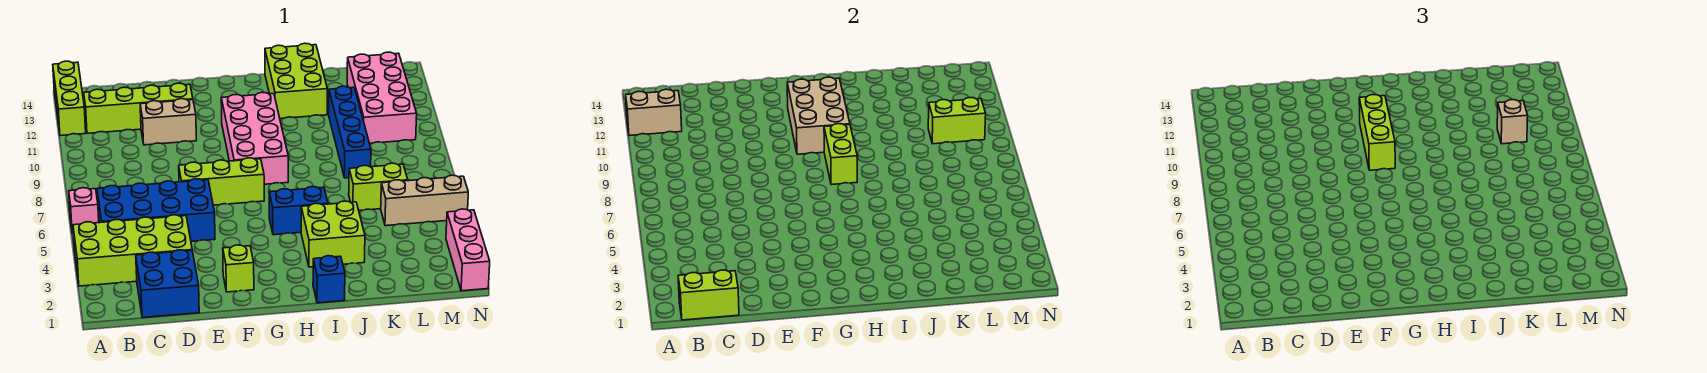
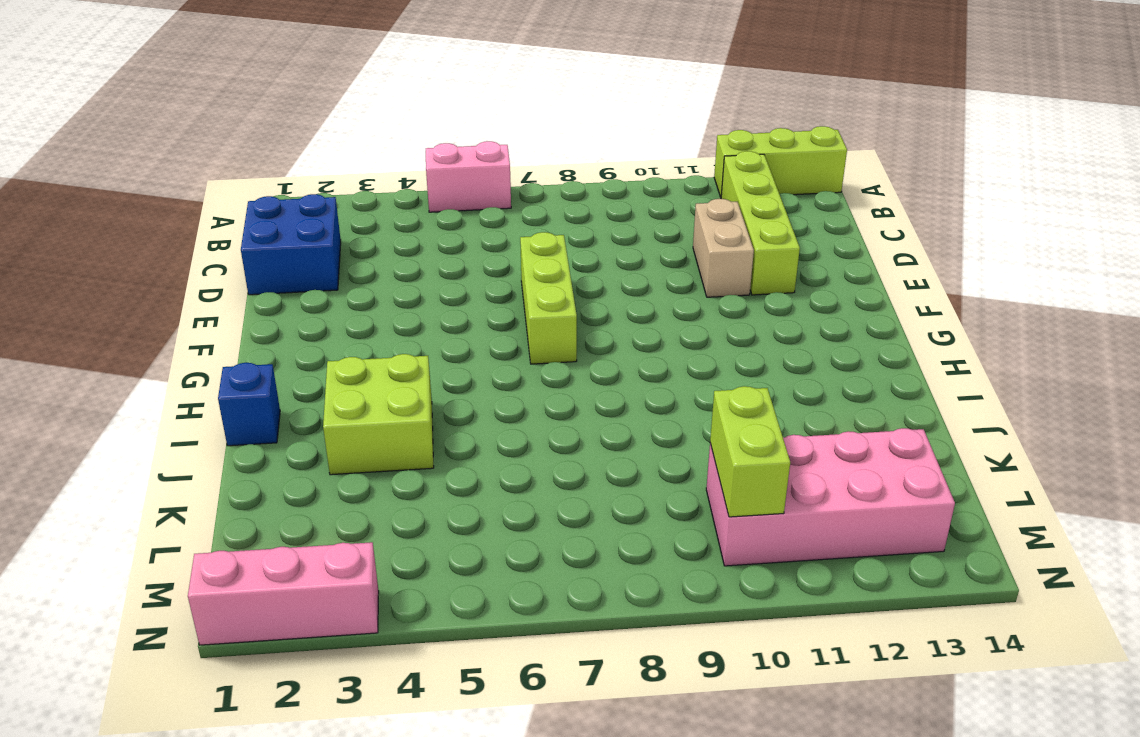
pink 1x2 brick [426,141,511,212] -> pink 1x1 brick [69,188,99,234]
none -> lime 2x4 brick [73,215,192,286]
none -> blue 2x4 brick [97,179,215,241]
none -> lime 1x1 brick [223,245,254,292]

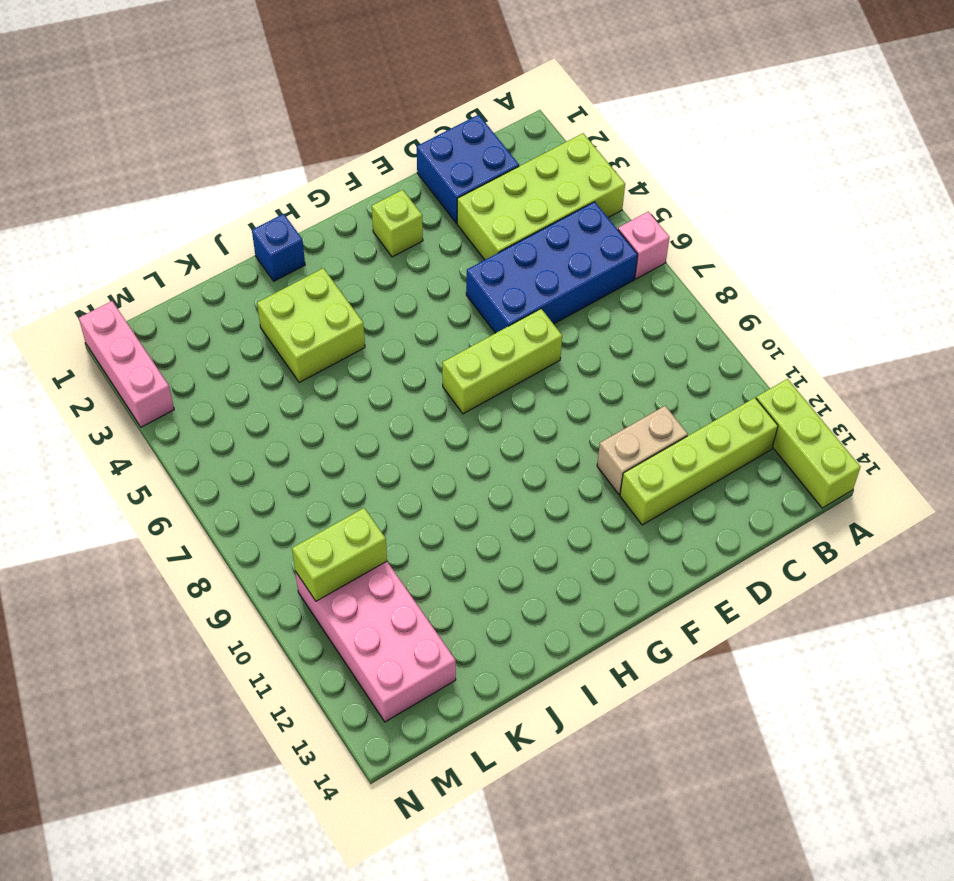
none -> pink 2x4 brick [221,92,288,184]
none -> blue 1x2 brick [269,187,328,235]
none -> lime 2x3 brick [265,43,327,119]

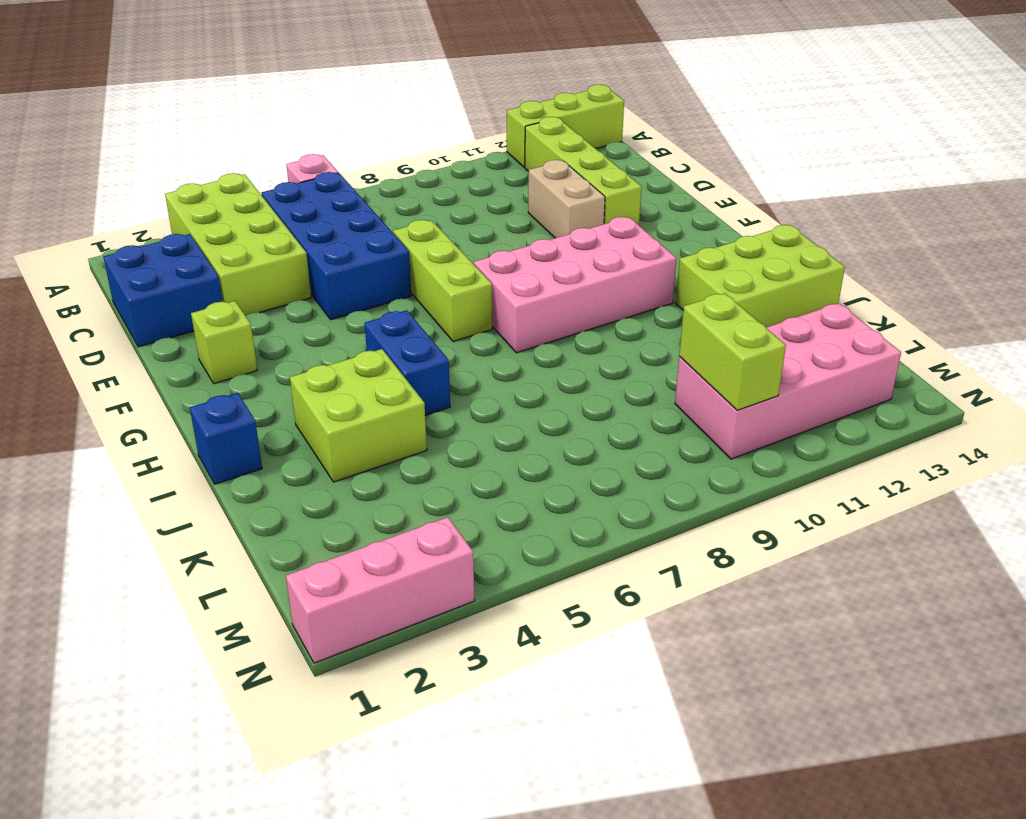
none -> lime 1x2 brick [349,163,408,210]
none -> blue 1x4 brick [329,86,371,178]
none -> tan 1x3 brick [381,175,468,226]

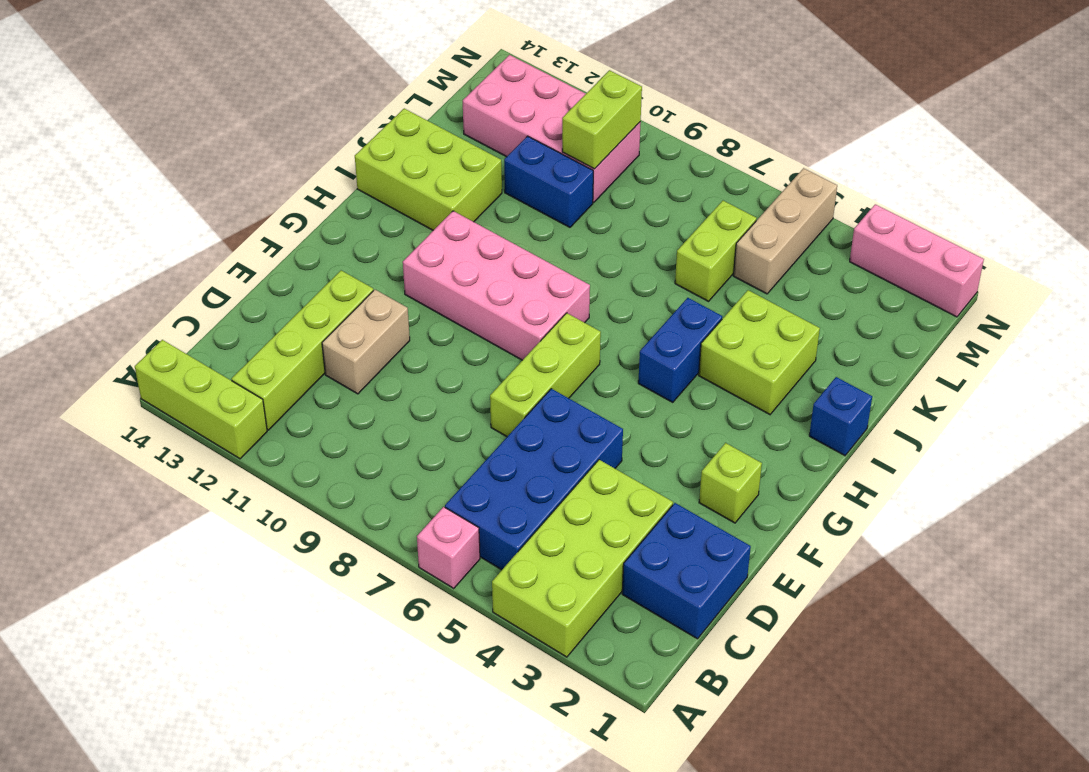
blue 1x2 brick [504,136,593,227] -> blue 1x4 brick [329,86,371,178]
none -> tan 1x2 brick [626,89,682,136]
none -> lime 1x2 brick [678,270,739,320]
none -> tan 2x3 brick [787,77,850,154]

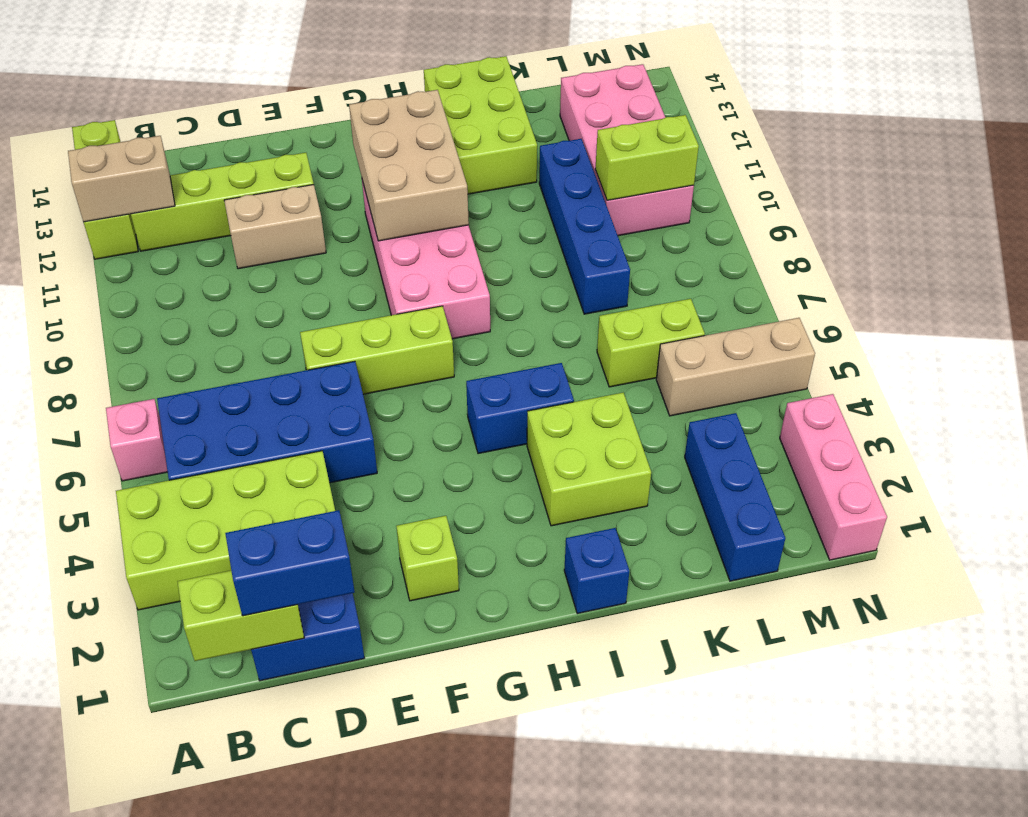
blue 1x2 brick [225,510,355,616] -> none
blue 1x3 brick [685,413,785,581] -> none
none -> lime 1x2 brick [824,124,857,185]
none -> lime 1x3 brick [1359,95,1395,170]
none -> tan 1x1 brick [1497,100,1528,144]

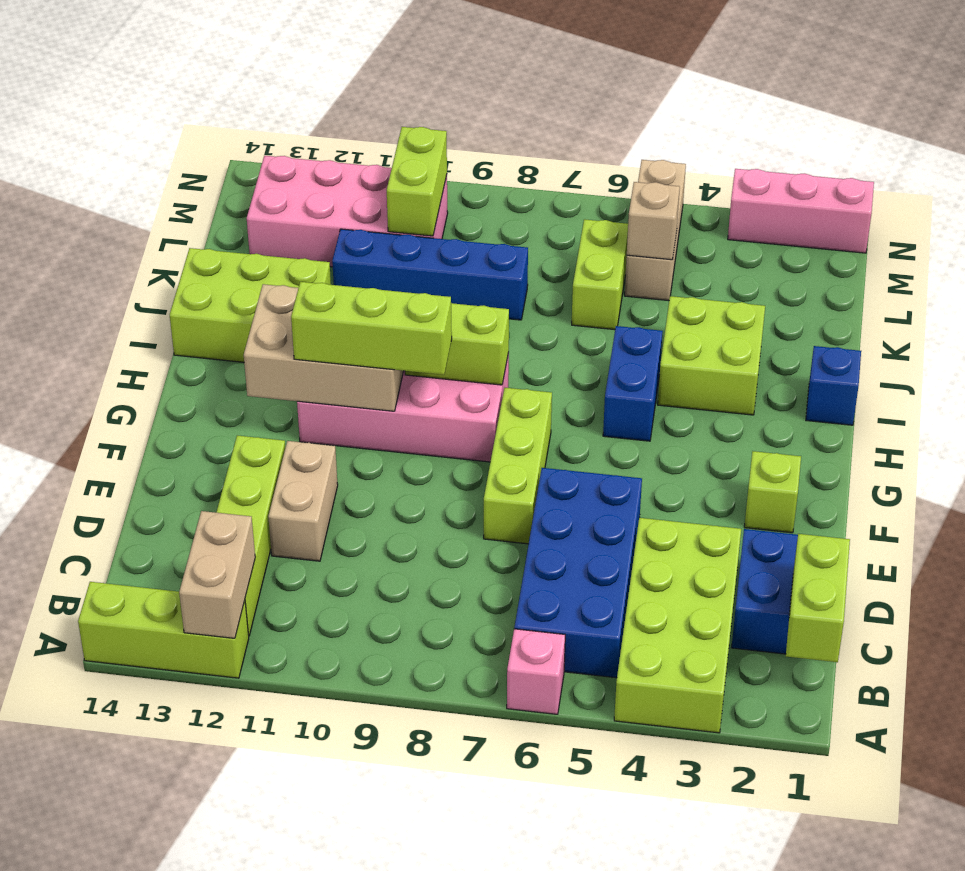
tan 1x1 brick [627,182,680,260] -> tan 1x1 brick moved to [1497,100,1528,144]

